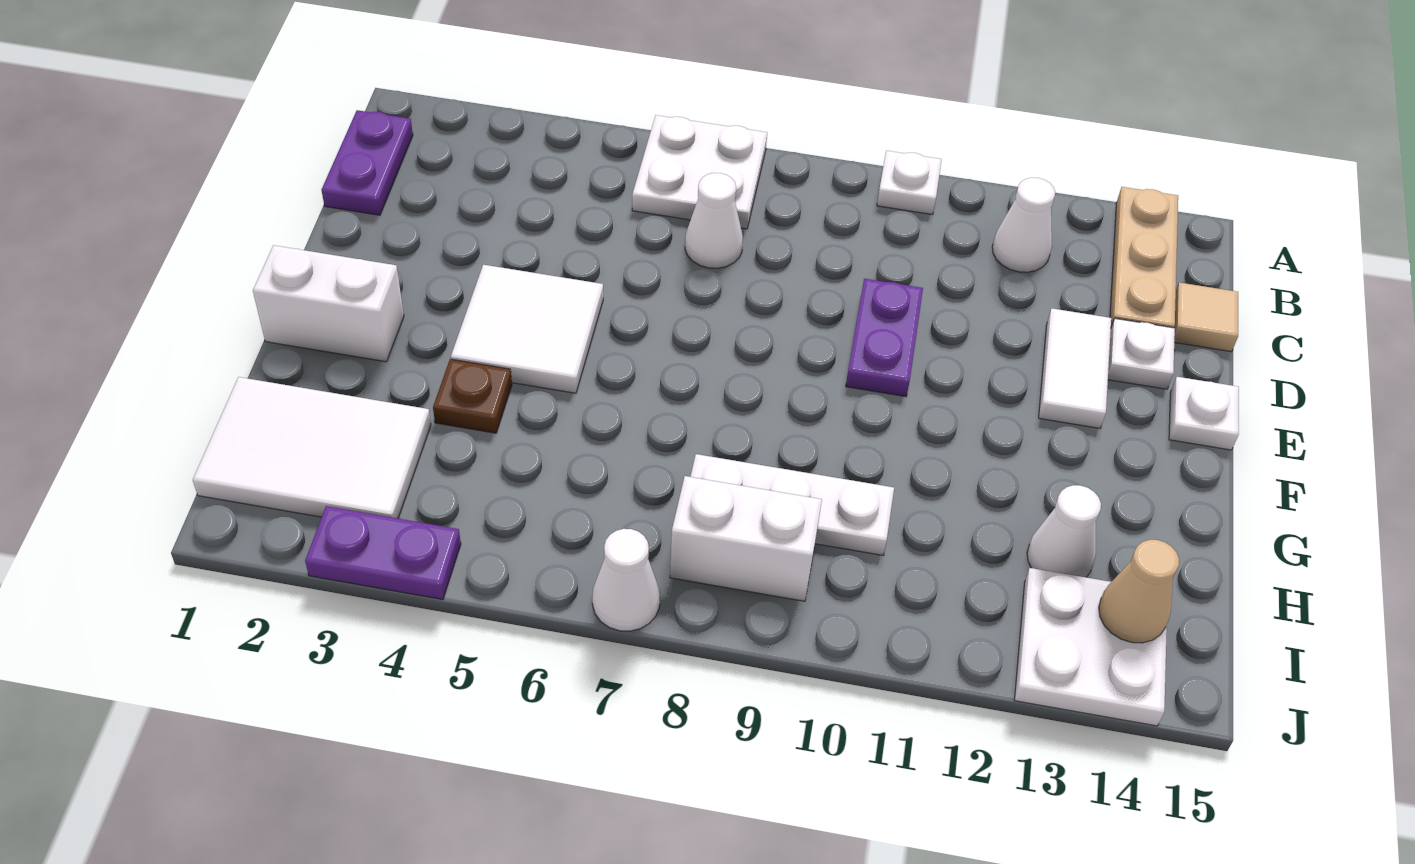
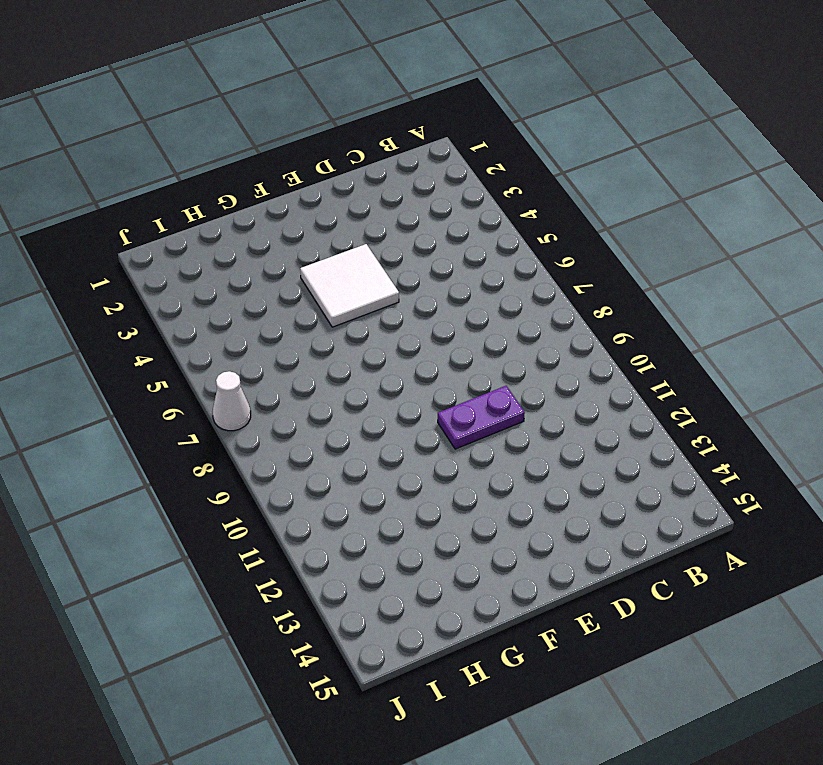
none -> white 2x2 plate [632,115,767,229]
none -> white 1x1 plate [877,151,942,215]
none -> tan 1x3 plate [1110,187,1178,328]

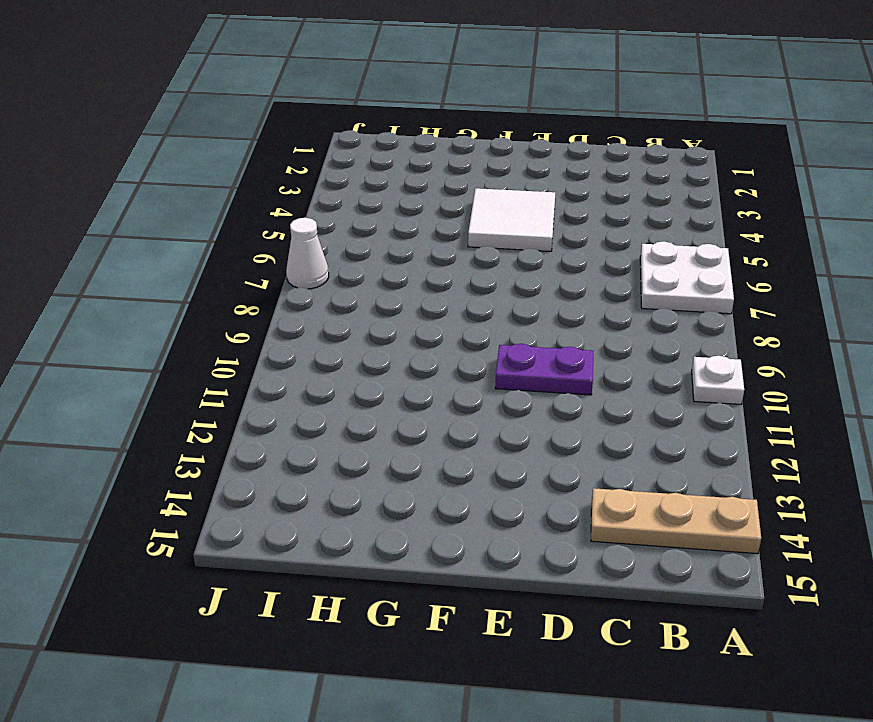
none -> purple 1x2 plate [322,110,413,215]
none -> white 1x1 cone [992,178,1055,272]
none -> white 1x1 cone [685,173,743,268]

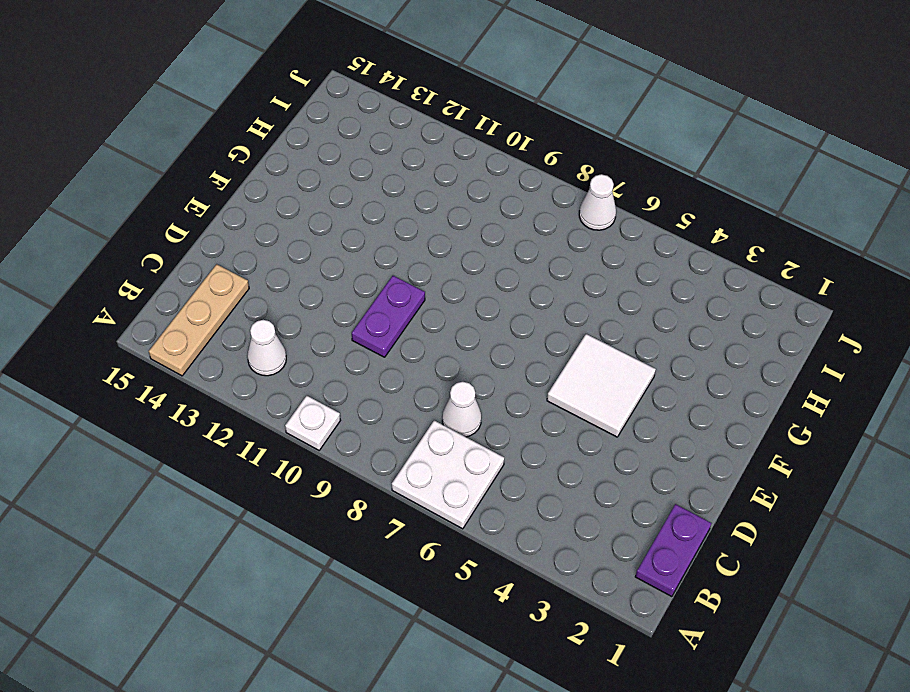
none -> tan 1x1 tile [1174,282,1238,352]
none -> white 1x2 tile [1039,308,1111,428]
none -> white 1x1 plate [1108,319,1175,389]

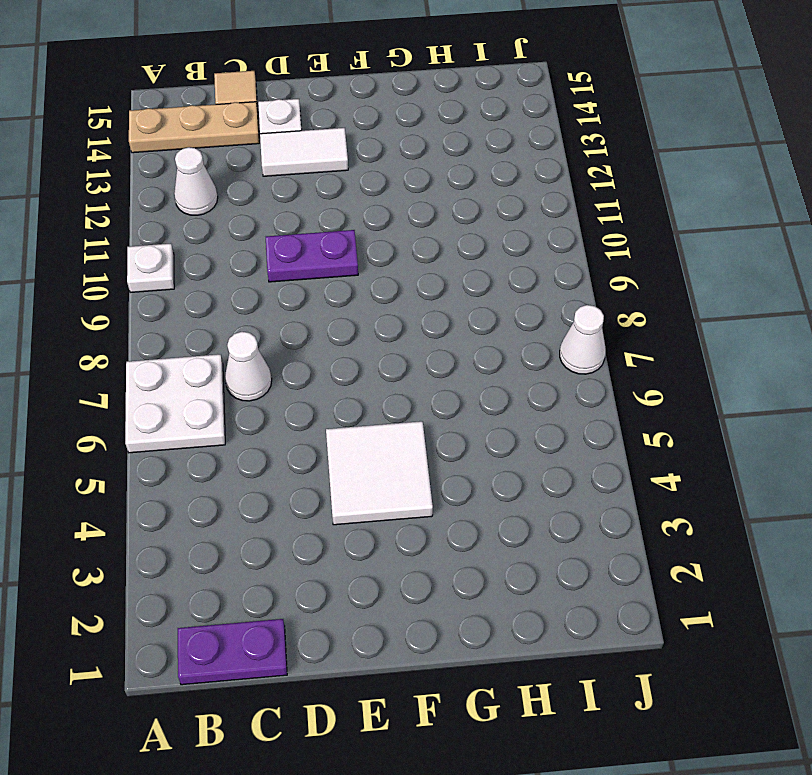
none -> white 1x1 plate [1169,377,1239,450]
none -> white 1x2 brick [253,245,404,362]
none -> brown 1x1 plate [433,359,512,433]

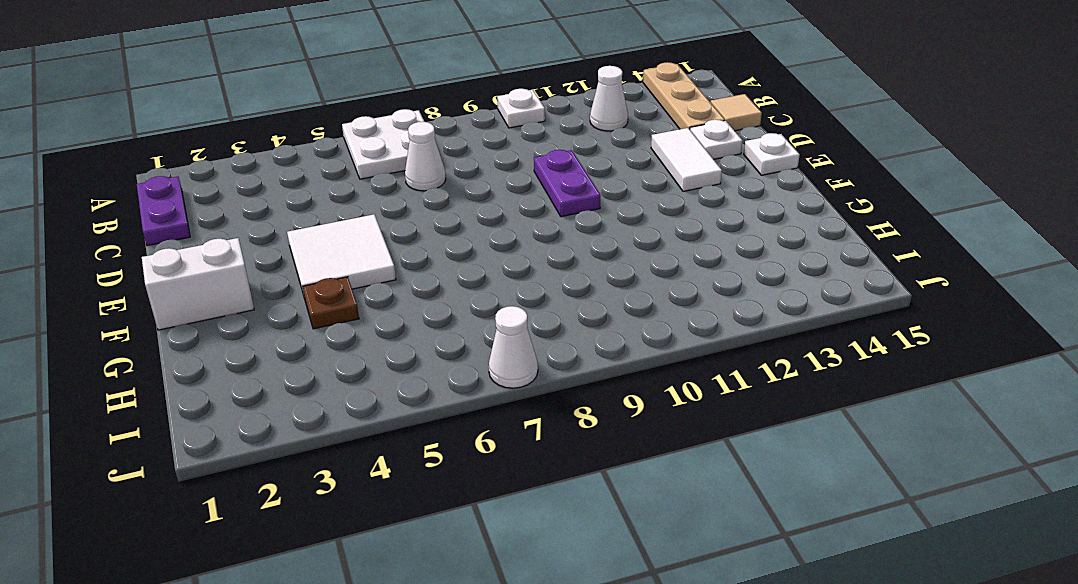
none -> white 2x3 tile [193,377,431,518]
none -> white 1x3 plate [690,454,894,555]
none -> white 1x1 cone [1027,485,1101,577]

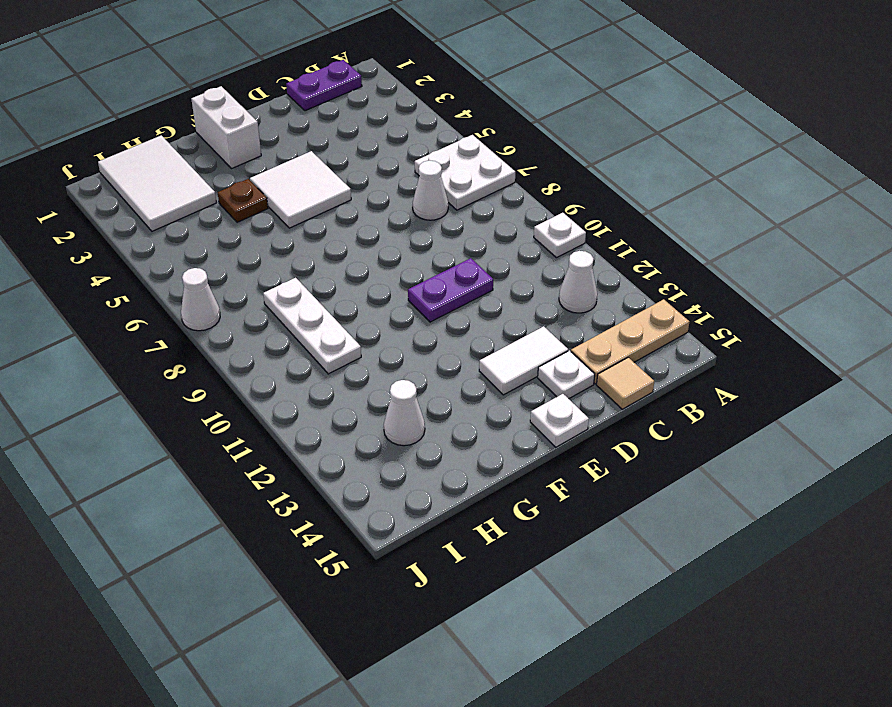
none -> white 1x2 brick [670,476,822,601]
none -> white 2x2 plate [1015,568,1167,726]
none -> purple 1x2 plate [305,506,461,600]

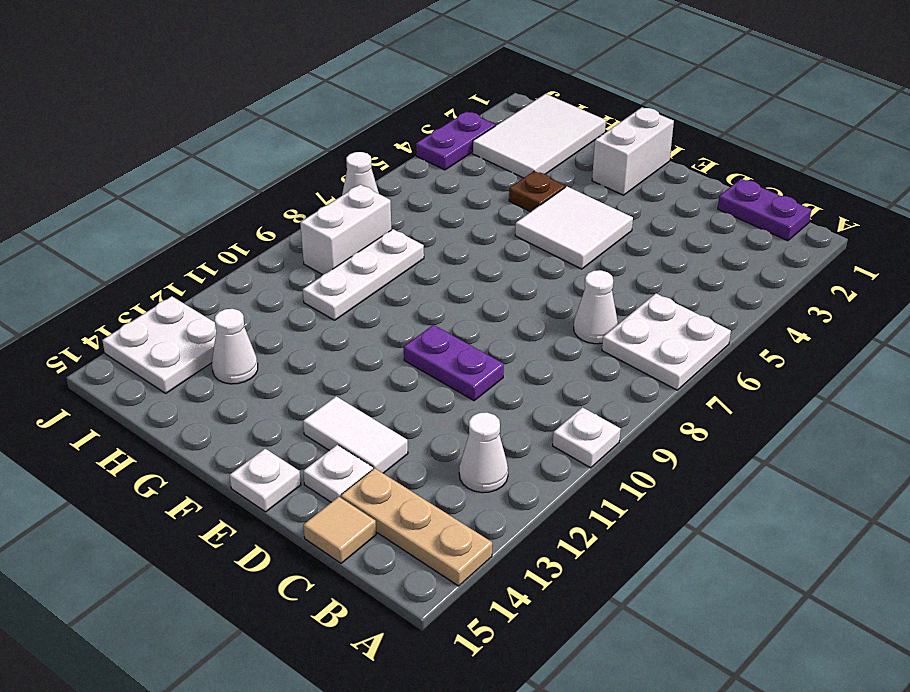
none -> tan 1x1 cone [1099,540,1179,643]

